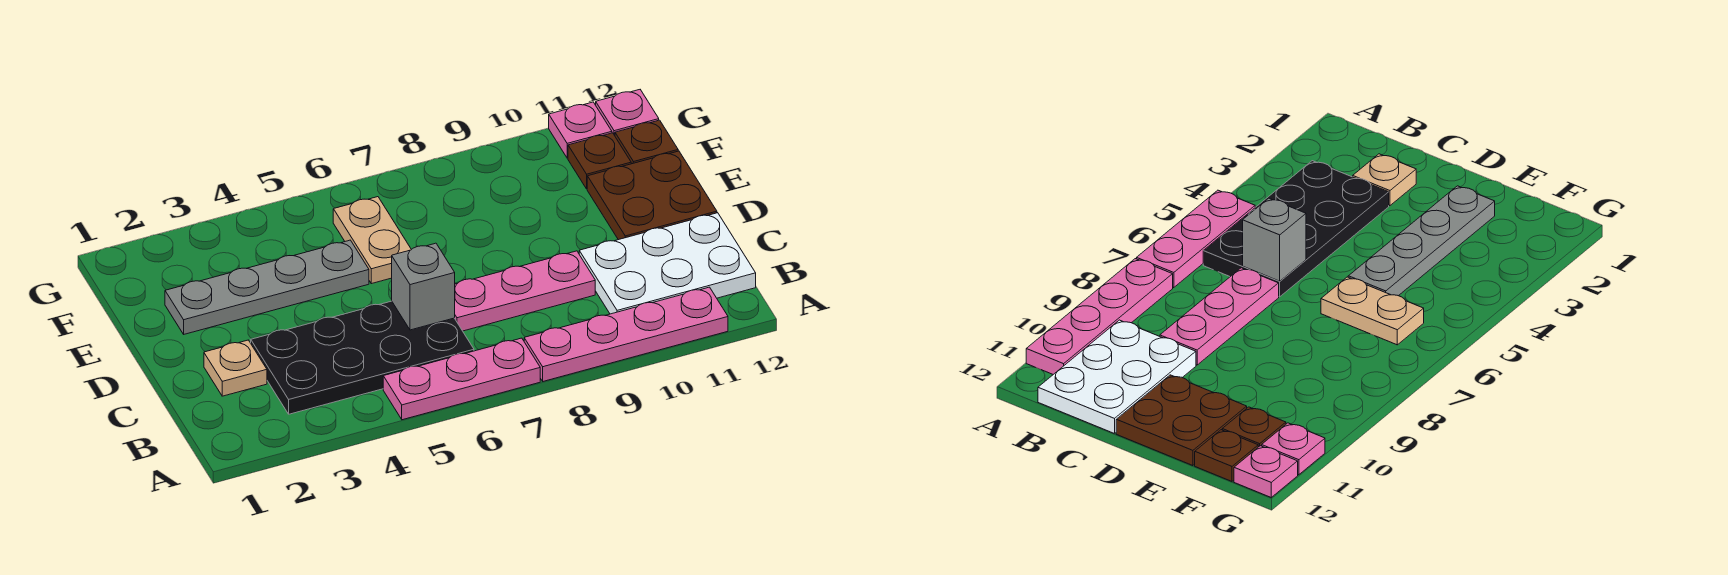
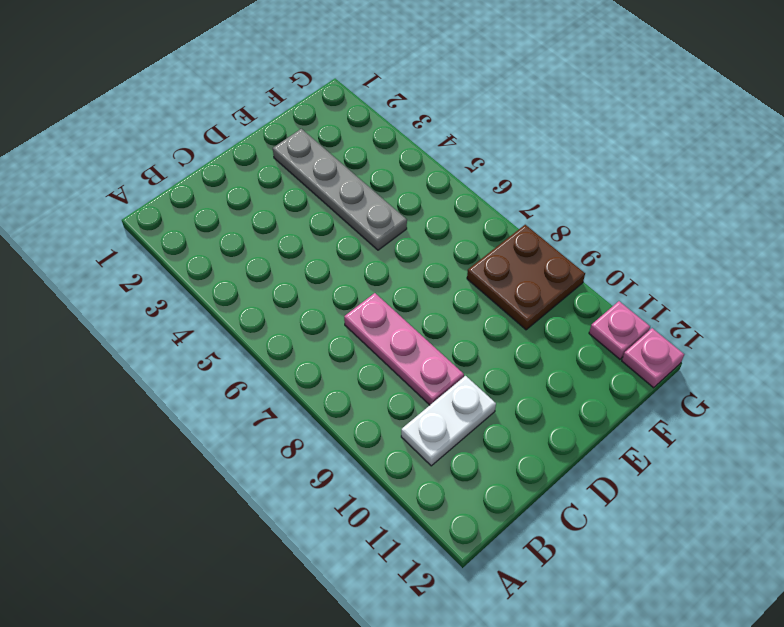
white 1x2 plate [401,376,496,466] -> white 2x3 plate [579,213,756,314]
brown 2x2 plate [467,225,585,330] -> brown 2x2 plate moved to [587,151,717,240]
none -> pink 1x3 plate [383,338,540,420]
none -> pink 1x4 plate [524,287,728,381]
none -> black 2x4 plate [251,301,474,414]

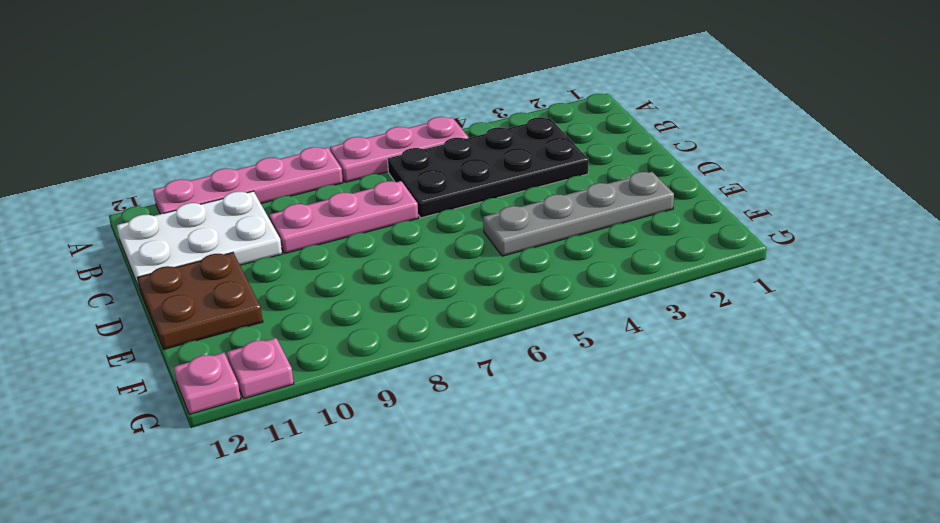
none -> tan 1x1 plate [204,340,267,396]
none -> tan 1x2 plate [333,197,411,284]
none -> brown 1x1 plate [568,133,631,189]

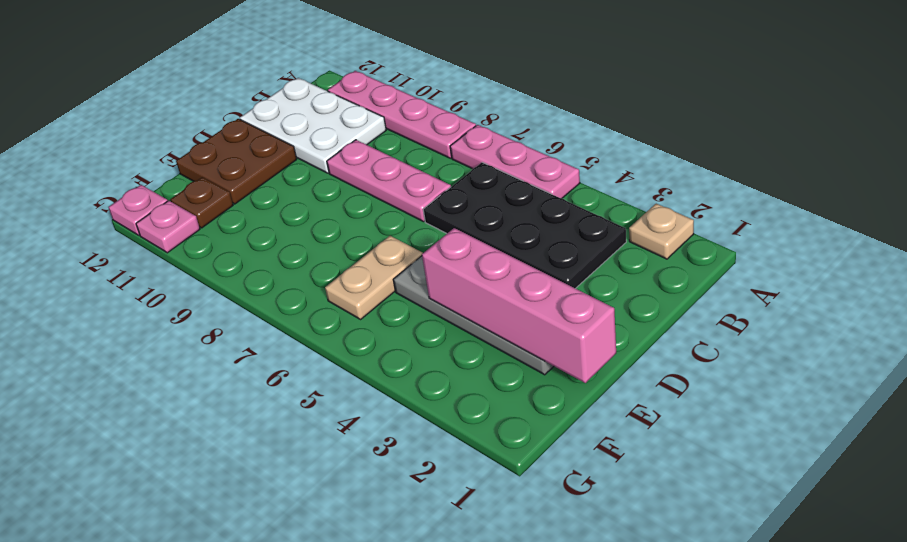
tan 1x1 plate [629,204,694,259] -> tan 1x1 plate moved to [204,340,267,396]
pink 1x4 brick [422,228,616,383] -> none
none -> brown 1x1 plate [615,120,678,164]
none -> grey 1x1 brick [392,243,455,330]

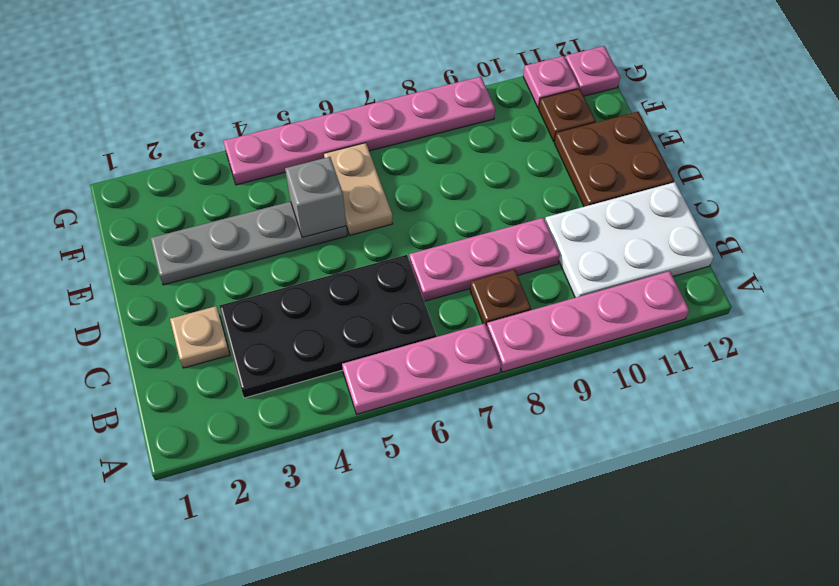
brown 1x1 plate [470,269,531,327] -> brown 1x1 plate moved to [615,120,678,164]
grey 1x1 brick [285,157,346,238] -> grey 1x1 brick moved to [392,243,455,330]
pink 1x6 plate [224,77,495,185] -> none

